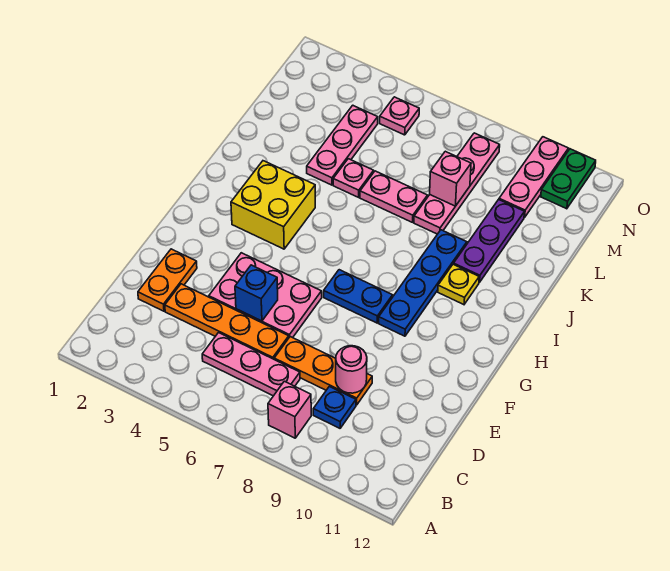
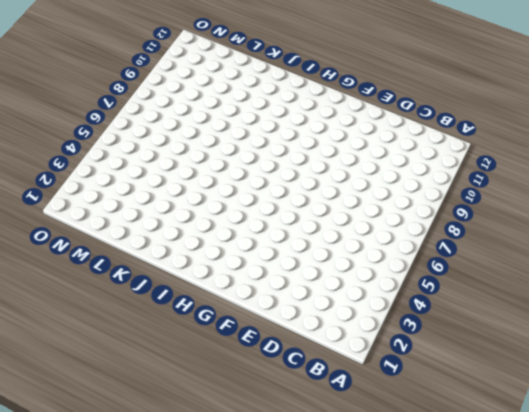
none -> pink 1x1 brick [268,381,311,438]
none -> pink 1x3 plate [202,333,300,396]
none -> blue 1x1 plate [313,386,356,428]

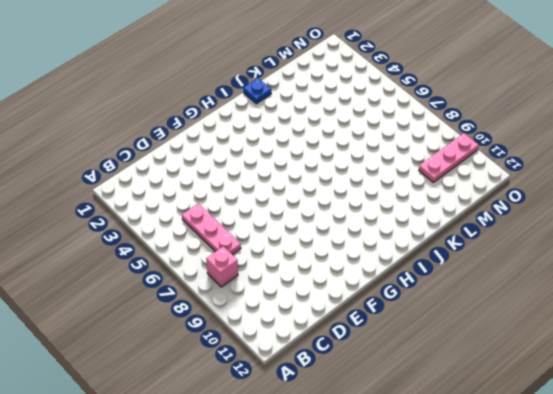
blue 1x1 plate [243,78,271,104] -> blue 1x1 plate moved to [313,386,356,428]
none -> orange 1x2 plate [138,249,197,311]
none -> orange 1x4 plate [165,284,289,359]
none -> orange 1x3 plate [274,337,372,405]

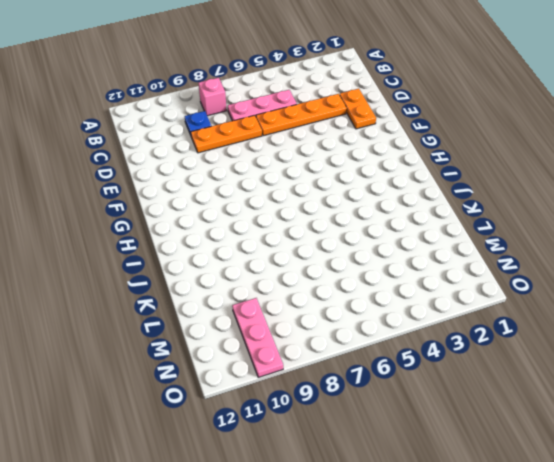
none -> pink 2x3 plate [209,253,322,338]
none -> blue 1x2 plate [324,270,393,323]
none -> blue 1x4 plate [379,230,467,336]

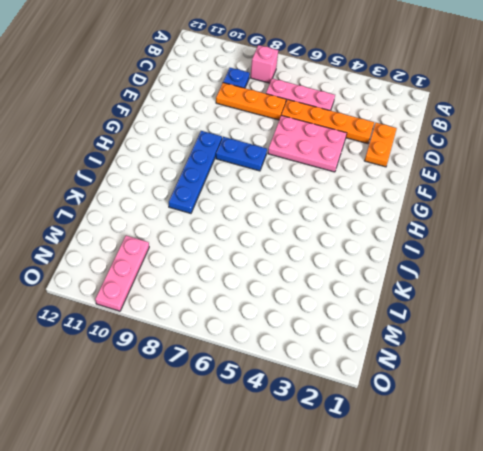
none -> yellow 2x2 brick [231,161,315,249]
none -> yellow 1x1 plate [438,264,479,305]
none -> purple 1x3 plate [454,200,524,283]

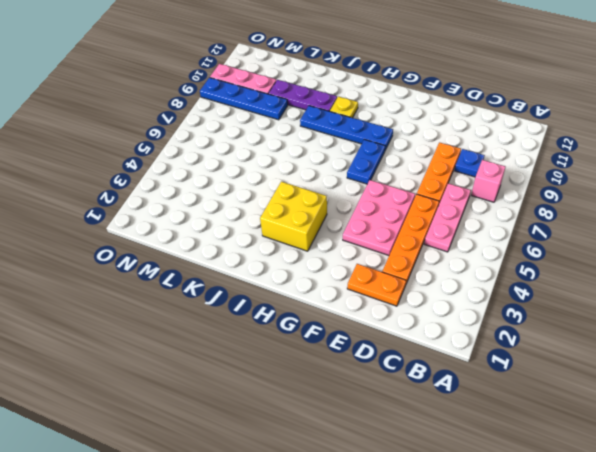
blue 1x4 plate [200,78,288,120] -> none
none -> pink 1x3 plate [307,105,378,185]
none -> pink 1x1 plate [333,159,374,197]
none -> pink 1x2 plate [360,171,427,222]

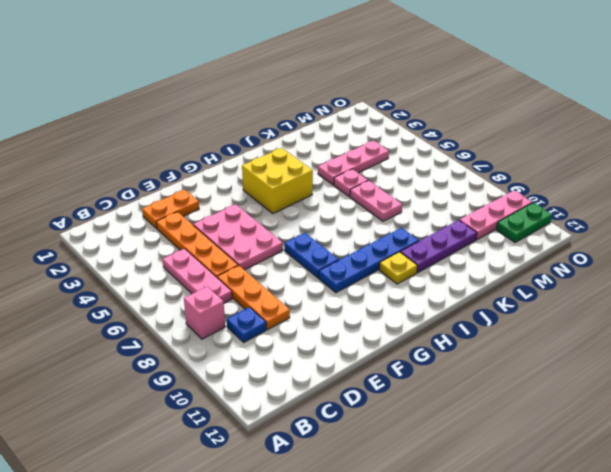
none -> pink 1x4 plate [414,133,500,234]
none -> pink 1x1 plate [380,97,419,135]
none -> pink 1x1 round brick [336,346,367,393]

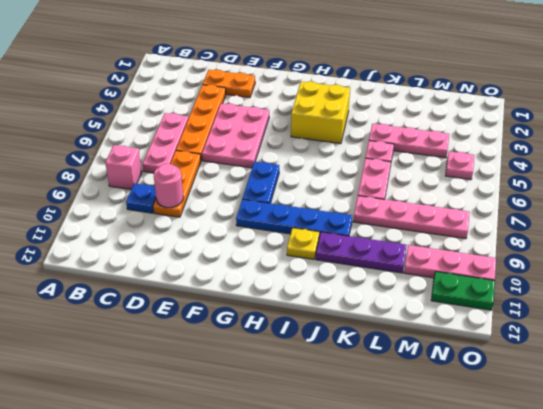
none -> blue 1x1 brick [235,265,278,321]
none -> pink 1x1 brick [430,151,471,206]

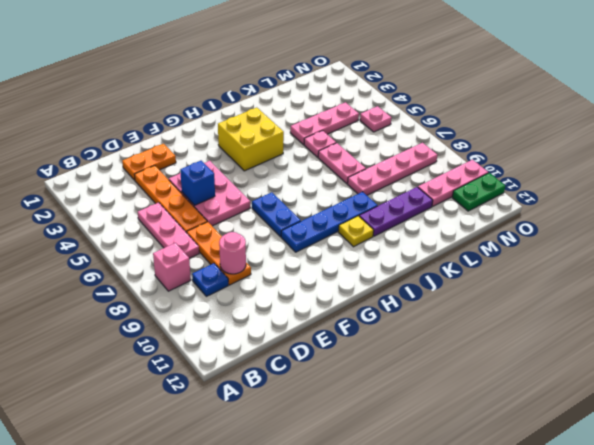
none -> pink 1x1 brick [430,151,471,206]

